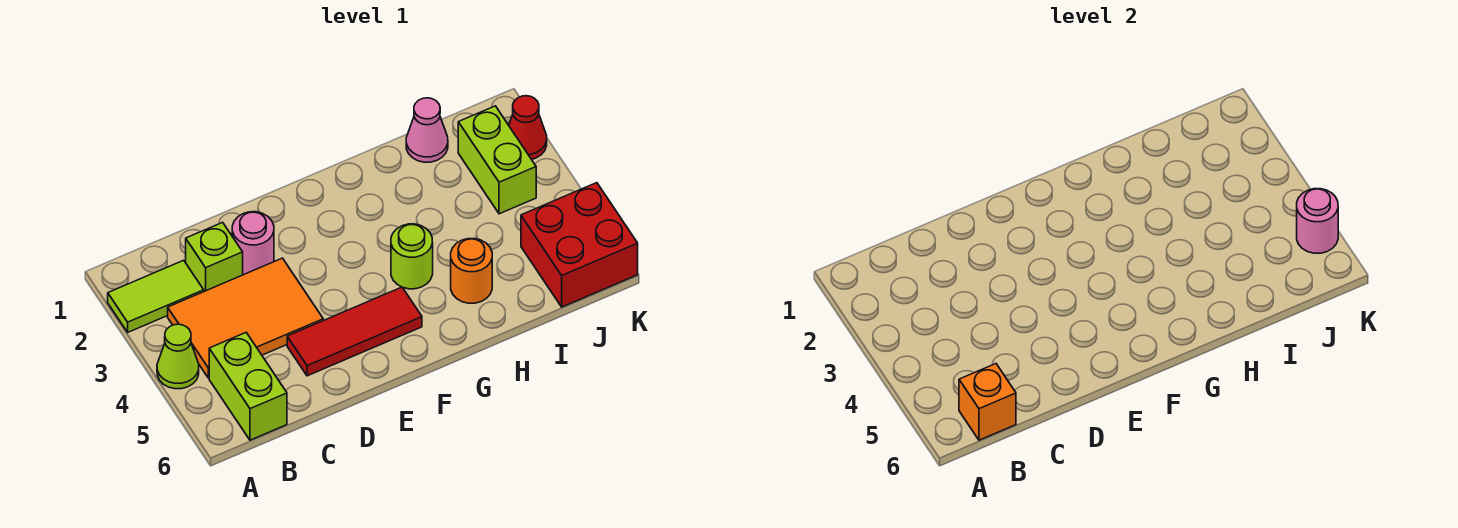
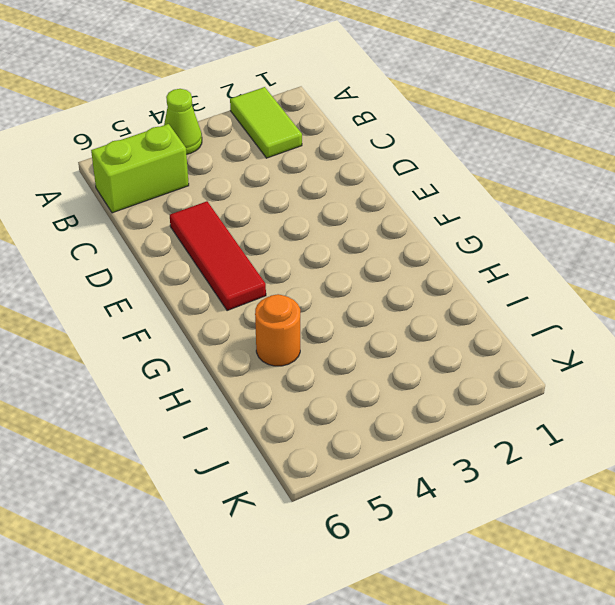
none -> orange 2x3 tile [168,258,323,378]
none -> lime 1x1 brick [186,222,243,291]
none -> pink 1x1 round brick [232,212,274,275]

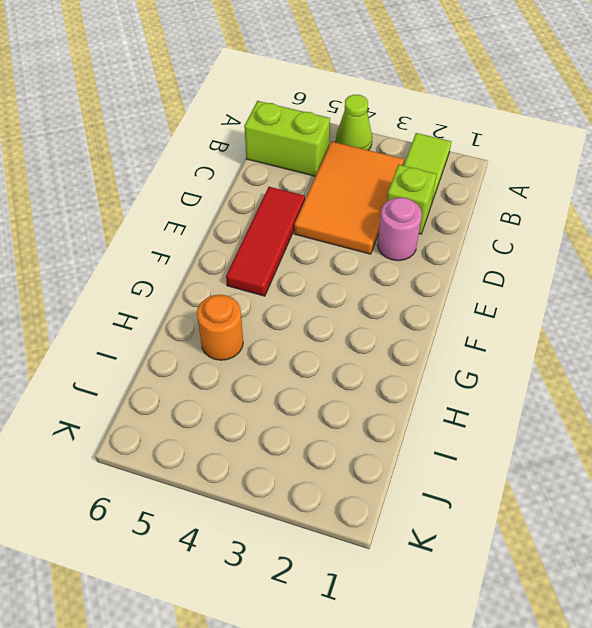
none -> lime 1x1 round brick [391,224,433,289]
none -> pink 1x1 cone [406,98,448,162]
none -> lime 1x2 brick [458,106,536,214]

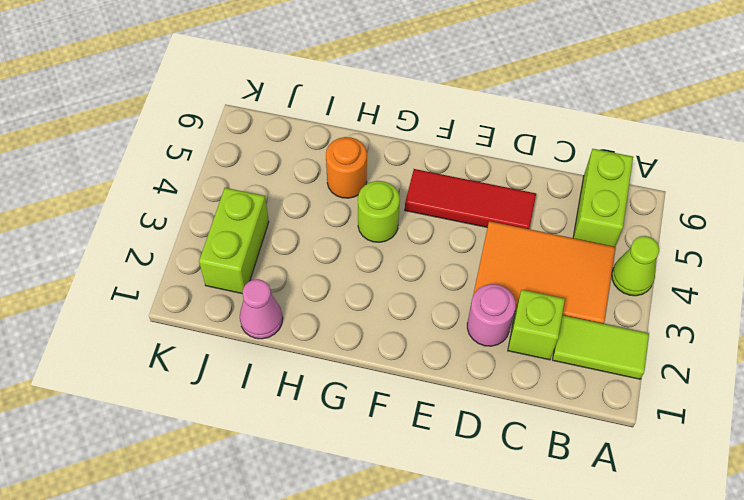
none -> red 2x2 brick [521,183,638,307]
none -> red 1x1 cone [509,96,547,159]
none -> orange 1x1 brick [959,364,1016,440]

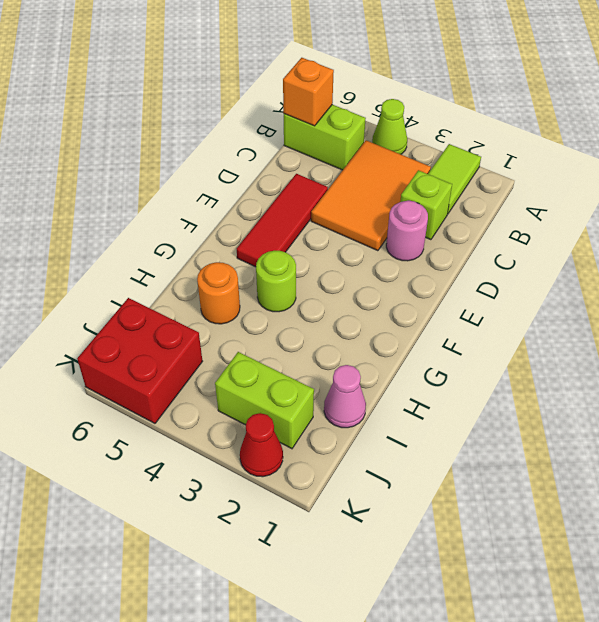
none -> pink 1x1 round brick [1297,189,1338,253]

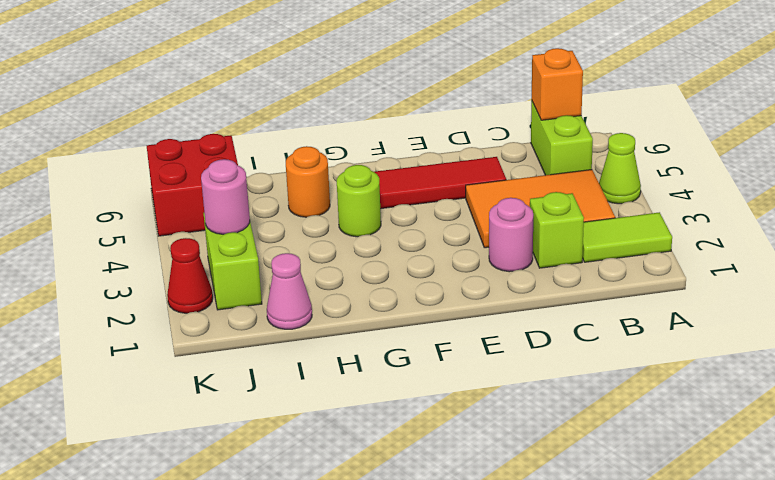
pink 1x1 round brick [201,159,250,234] -> pink 1x1 round brick moved to [1297,189,1338,253]

